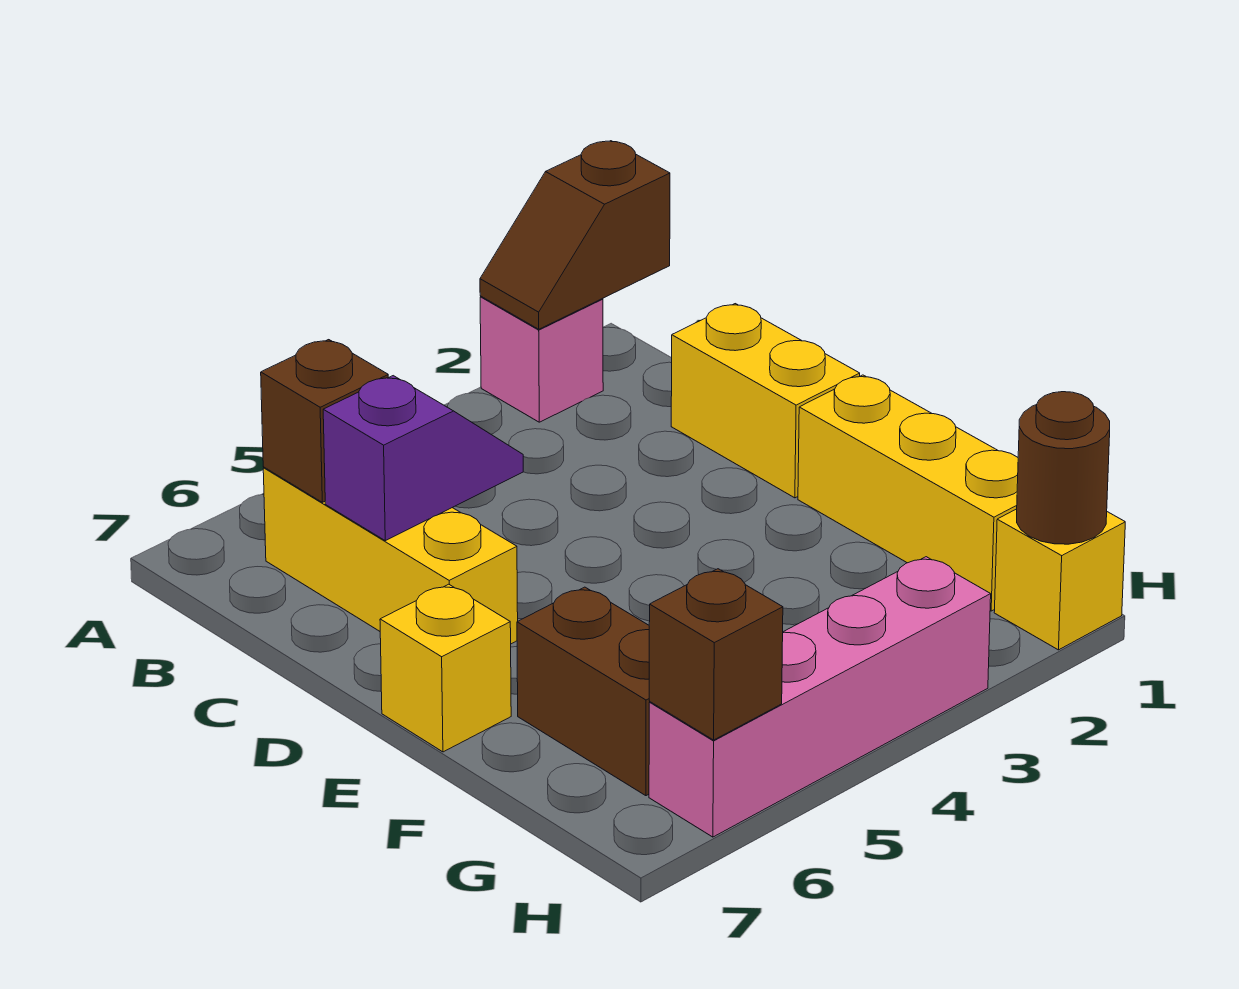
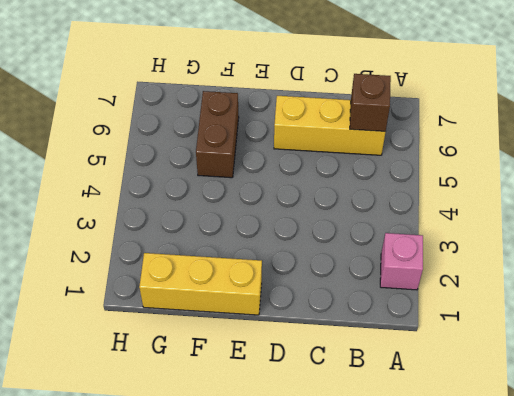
brown 1x2 brick [196,91,239,178] -> brown 1x2 brick turned to [517,587,650,796]
none -> yellow 1x2 brick [671,304,860,498]
none -> yellow 1x1 brick [380,584,511,752]
none -> yellow 1x1 brick [994,509,1125,650]

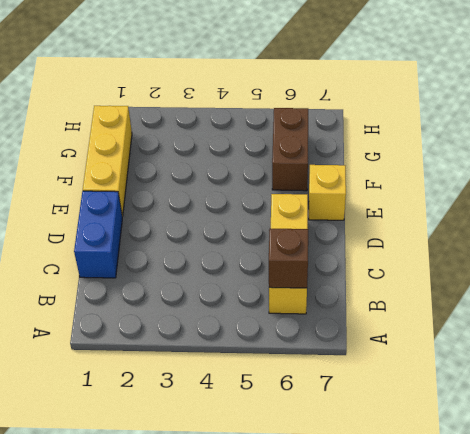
blue 1x2 brick [74,191,122,278] -> yellow 1x2 brick [671,304,860,498]
none -> pink 1x1 brick [480,297,603,422]
none -> yellow 1x1 brick [994,509,1125,650]
none -> pink 1x4 brick [649,557,991,837]

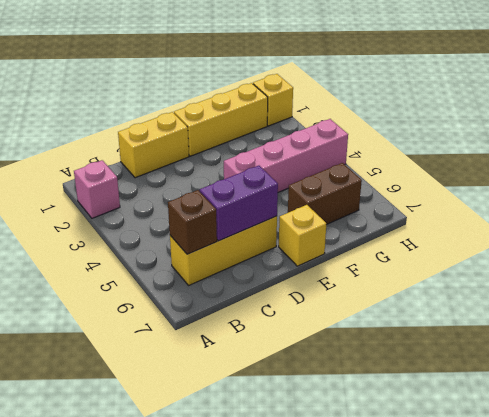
purple 1x2 brick [200,166,278,241] -> purple 1x2 slope [323,376,523,541]
pink 1x4 brick [224,119,348,192] -> pink 1x4 brick turned to [649,557,991,837]
none -> brown 1x2 slope [480,141,670,329]
none -> brown 1x1 round brick [1017,392,1110,544]
none -> brown 1x1 brick [649,569,783,740]

